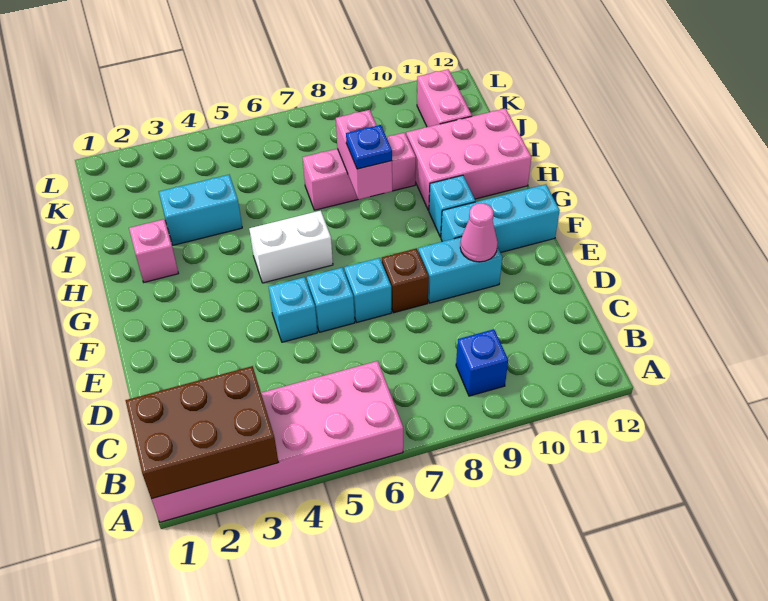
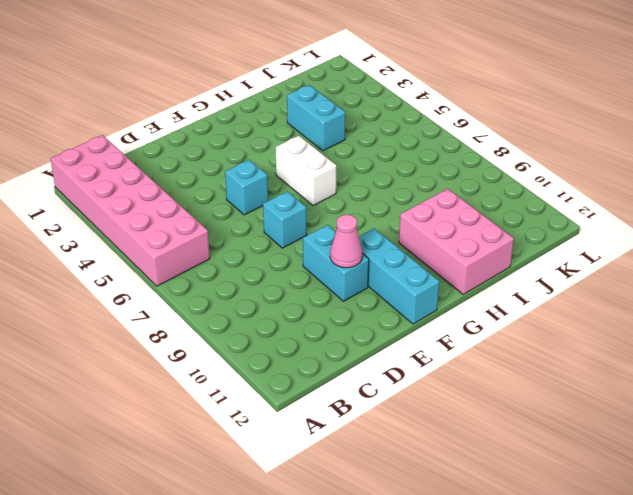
none -> blue 1x1 brick [456,329,508,396]
none -> cyan 1x1 brick [307,268,355,332]
none -> brown 1x1 brick [382,248,429,313]

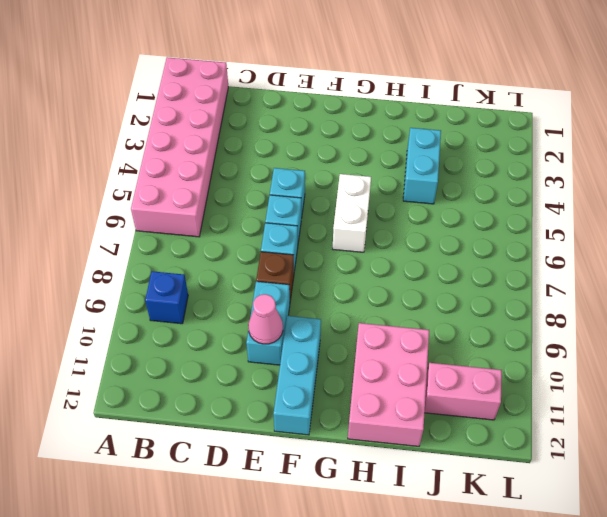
none -> cyan 1x1 brick [429,175,475,237]
none -> pink 1x1 brick [129,219,178,282]
none -> pink 1x3 brick [303,133,416,210]

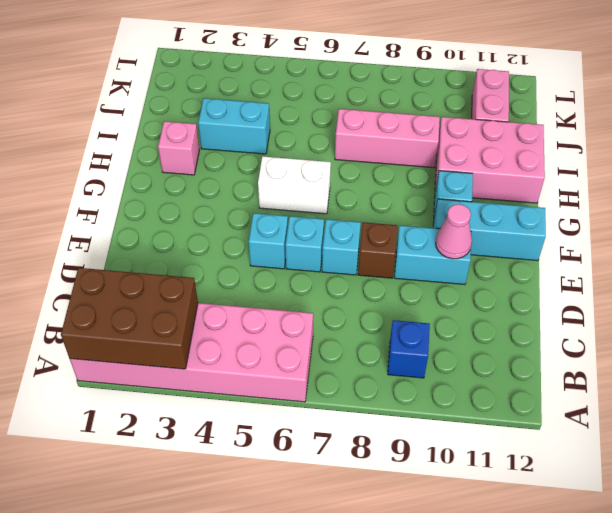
none -> pink 1x2 brick [336,110,392,199]
none -> blue 1x1 plate [346,125,392,169]

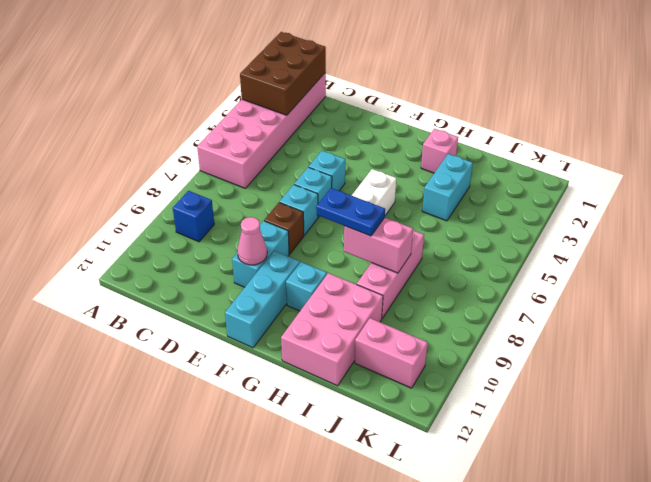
blue 1x2 plate [316,188,385,236] -> blue 1x1 plate [346,125,392,169]

